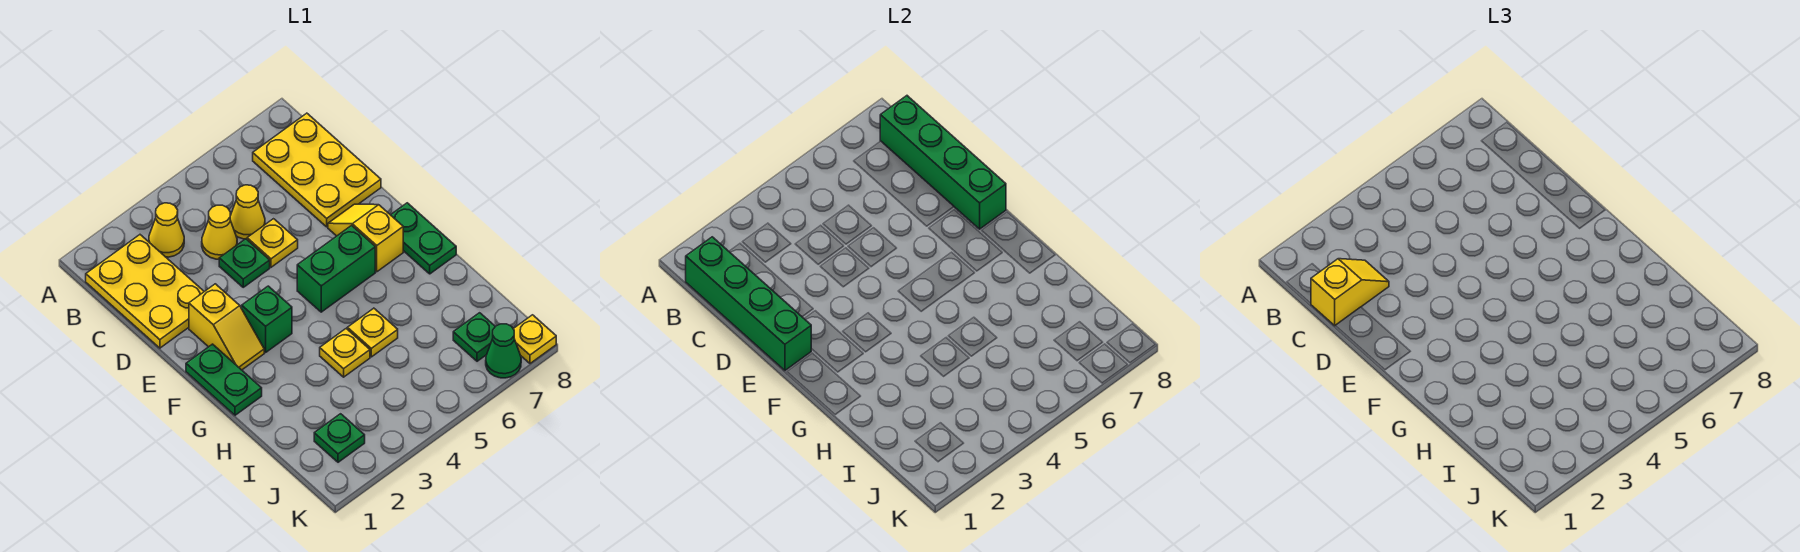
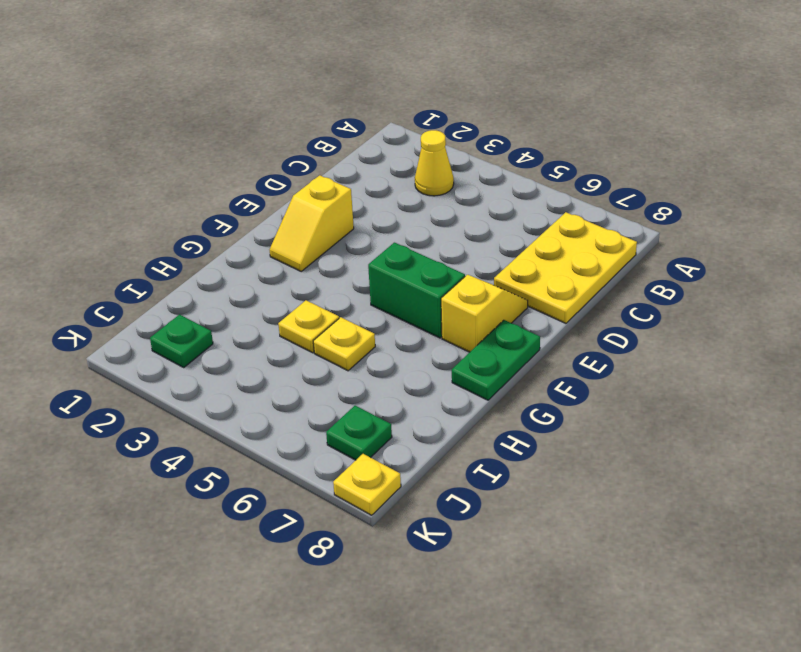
none -> yellow 2x3 plate [86,235,204,348]
none -> yellow 1x1 cone [202,205,237,259]
none -> yellow 1x1 cone [230,185,265,239]

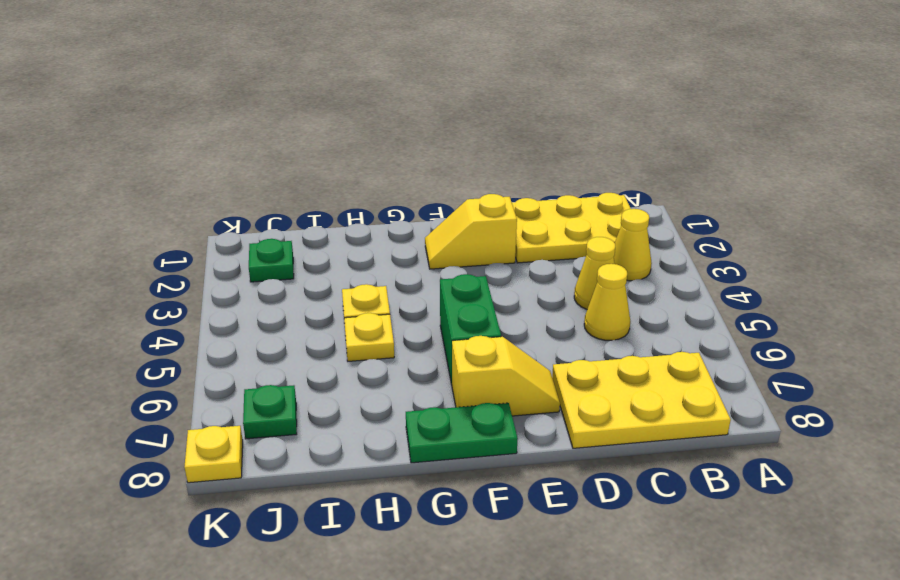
none -> green 1x1 plate [219,239,270,287]
none -> yellow 1x1 plate [247,219,298,267]
none -> green 1x2 plate [186,344,262,415]

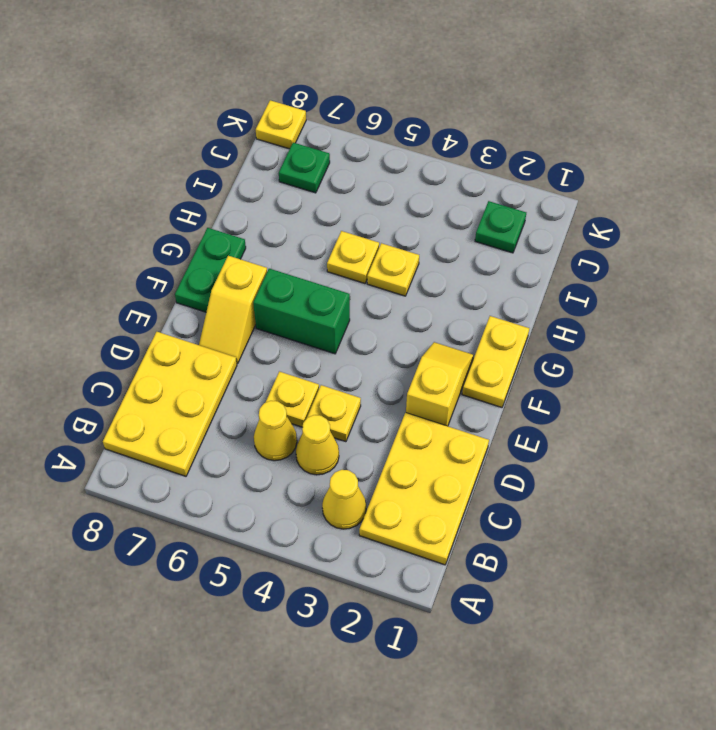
yellow 1x1 plate [307,385,361,442] -> green 1x1 plate [219,239,270,287]
yellow 1x2 plate [462,316,529,407] -> green 1x2 plate [186,344,262,415]
none -> green 1x1 brick [242,286,292,352]
none -> green 1x1 cone [486,324,521,378]
none -> green 1x4 brick [686,237,811,370]

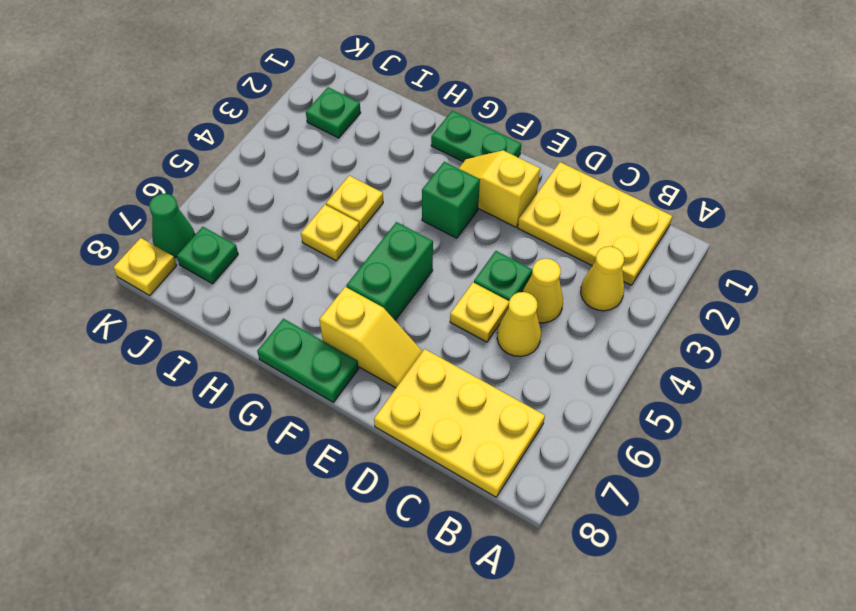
none -> green 1x4 brick [686,237,811,370]
none -> green 1x4 brick [880,96,1006,229]
none -> yellow 1x2 slope [1311,259,1389,326]

